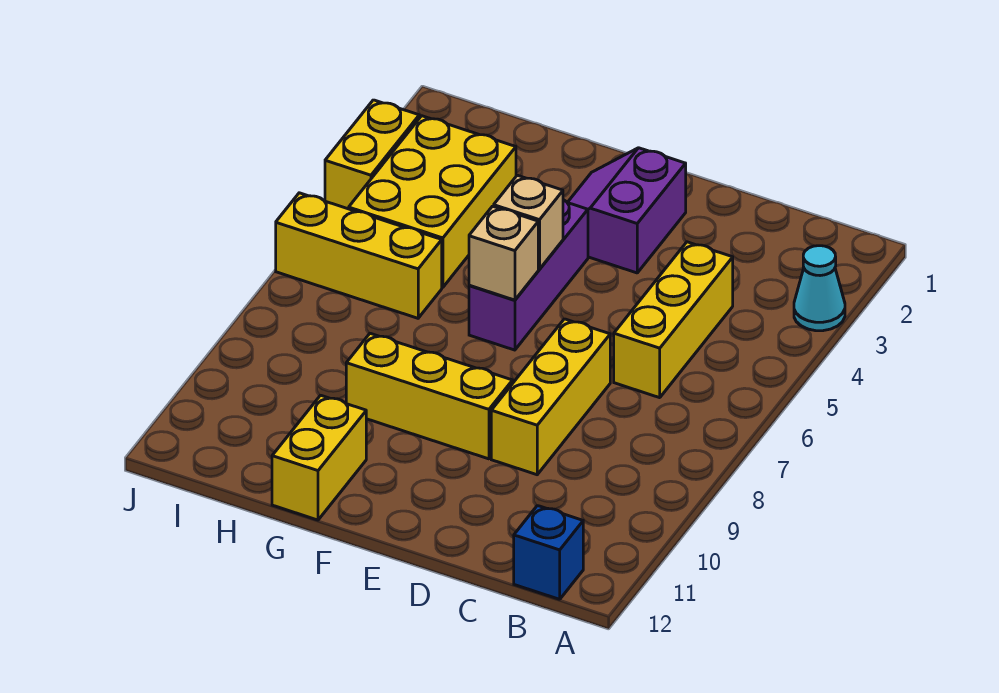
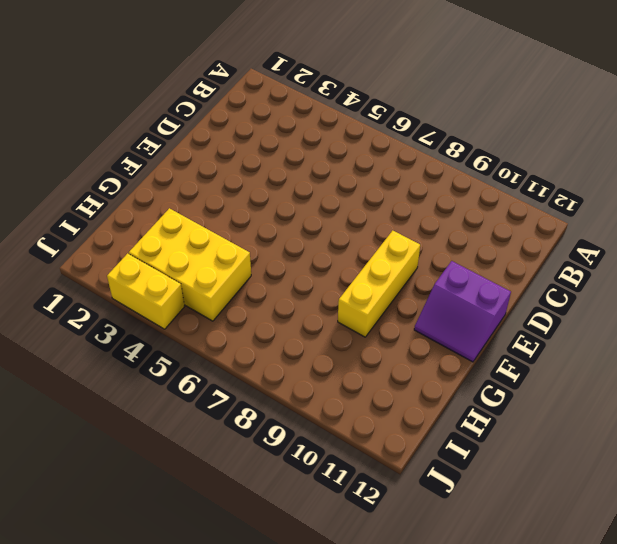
purple 2x2 slope [414,261,511,362] -> purple 2x2 slope moved to [567,148,686,273]
none -> cyan 1x1 cone [794,246,845,331]
none -> blue 1x1 brick [514,506,583,599]
none -> yellow 1x3 brick [614,242,733,398]

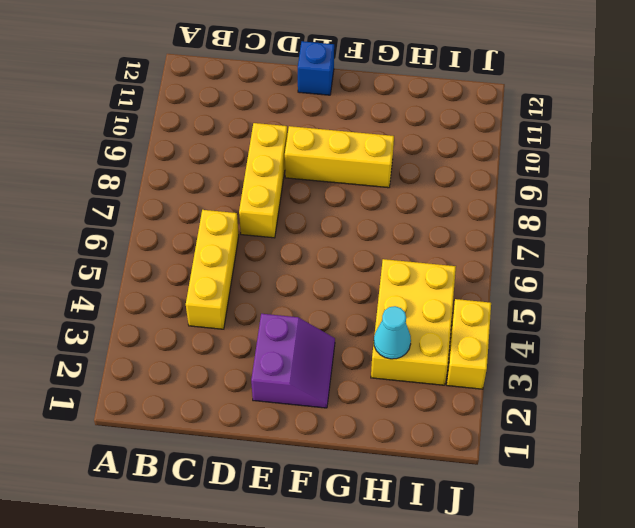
blue 1x1 brick [298,41,334,95] -> blue 1x1 brick moved to [514,506,583,599]
cyan 1x1 cone [374,306,411,359] -> cyan 1x1 cone moved to [794,246,845,331]
none -> purple 1x3 brick [469,200,588,350]
none -> yellow 1x2 brick [272,395,366,520]
none -> yellow 1x3 brick [276,193,442,318]

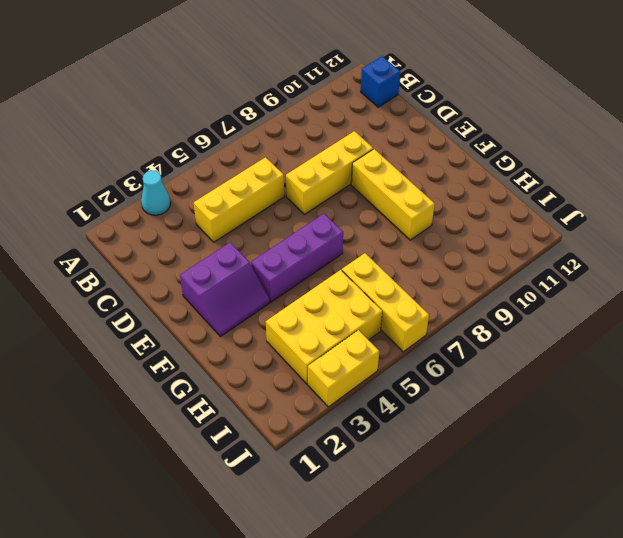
none -> yellow 1x2 brick [272,395,366,520]
none -> tan 1x1 brick [494,175,563,269]
none -> tan 1x1 brick [469,206,538,300]

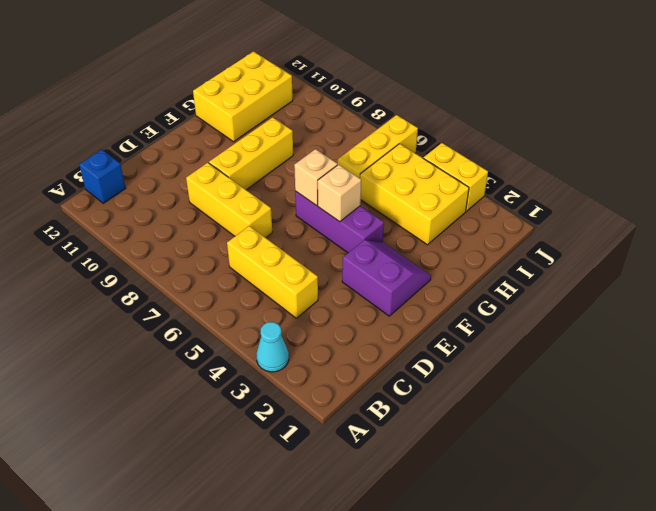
yellow 2x3 brick [193,52,293,142] -> yellow 1x2 brick [272,395,366,520]

